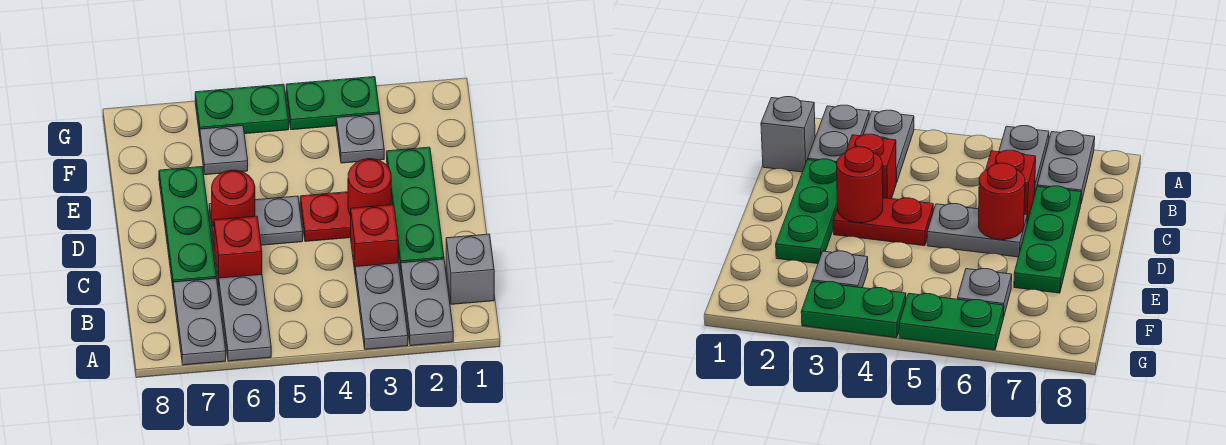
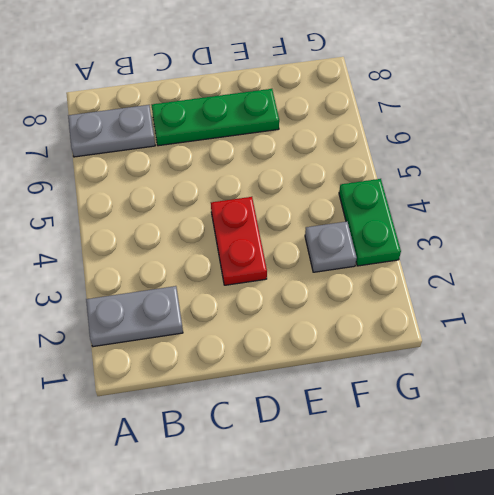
none -> grey 1x2 plate [355,263,408,349]
none -> grey 1x2 plate [219,275,271,361]
none -> grey 1x1 brick [446,234,494,304]

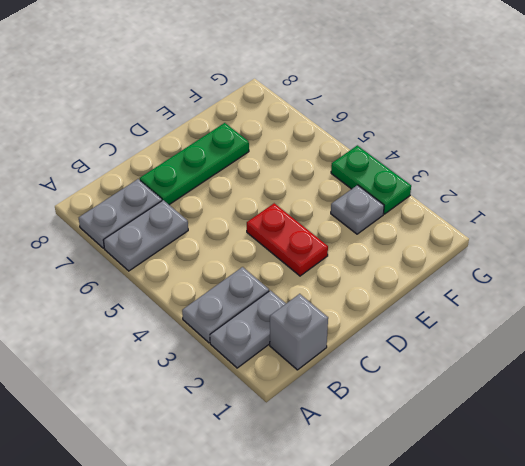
none -> green 1x3 plate [387,147,444,270]
none -> red 1x1 brick [351,205,398,270]
none -> red 1x1 brick [214,216,262,286]

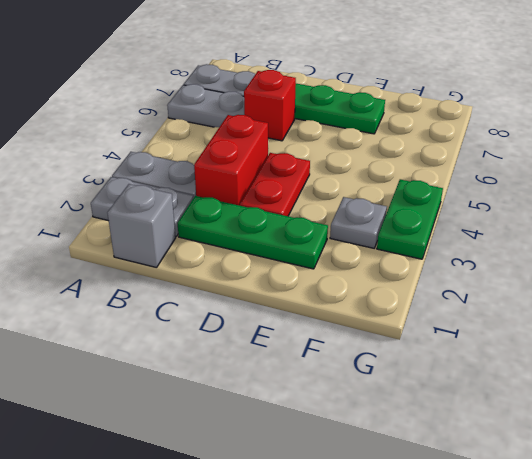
red 1x2 brick [194,115,268,206] -> red 1x1 brick [351,205,398,270]
none -> grey 1x2 plate [209,196,303,246]
none -> grey 1x1 plate [200,126,248,175]
none -> green 1x2 plate [195,84,289,136]

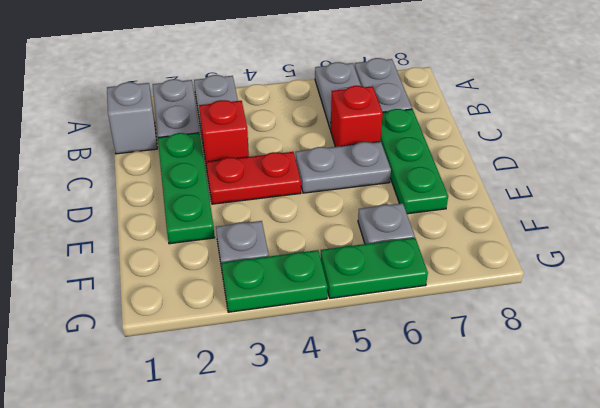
none -> red 1x1 round brick [348,159,391,216]
none -> red 1x1 round brick [212,170,255,227]

